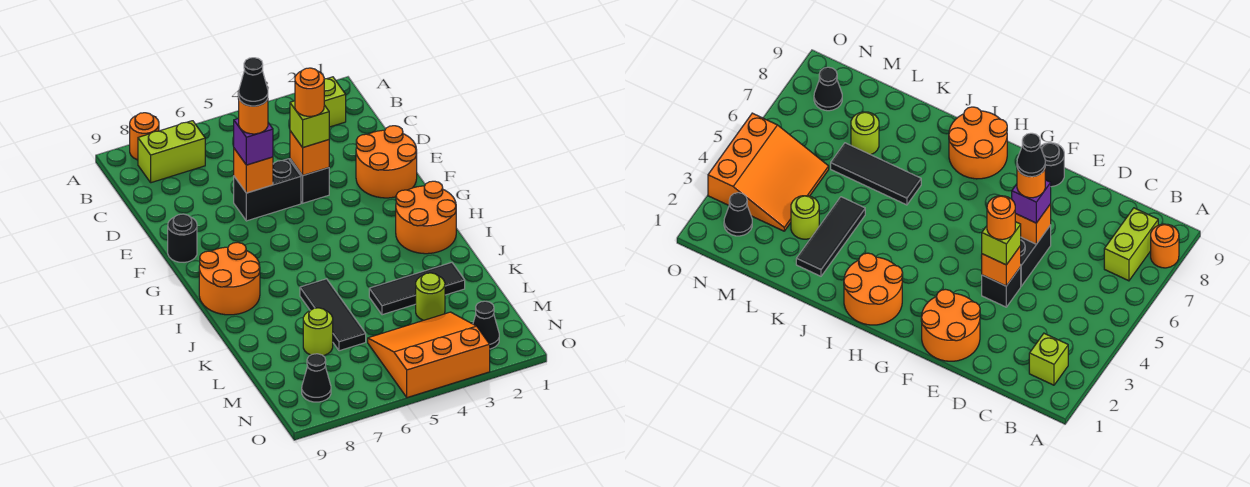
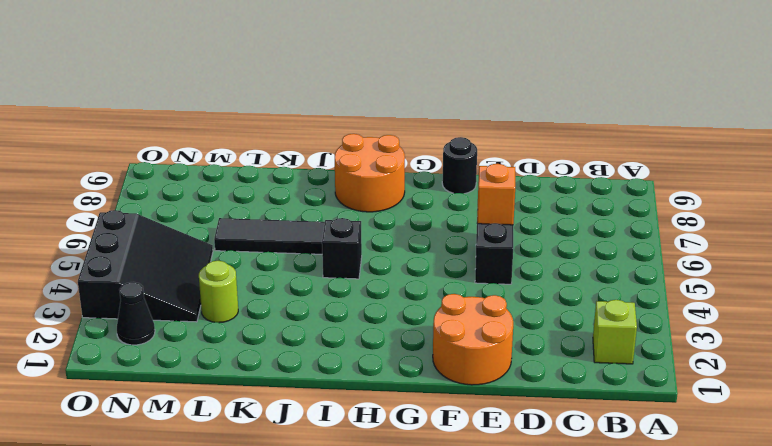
black 1x1 brick [322,218,362,279] -> black 1x1 brick moved to [290,159,329,203]
black 3x3 slope [78,210,213,322] -> orange 3x3 slope [368,312,490,398]
none -> orange 1x1 round brick [130,113,159,160]
none -> lime 1x2 brick [138,121,205,183]
none -> orange 2x2 round brick [396,181,456,254]

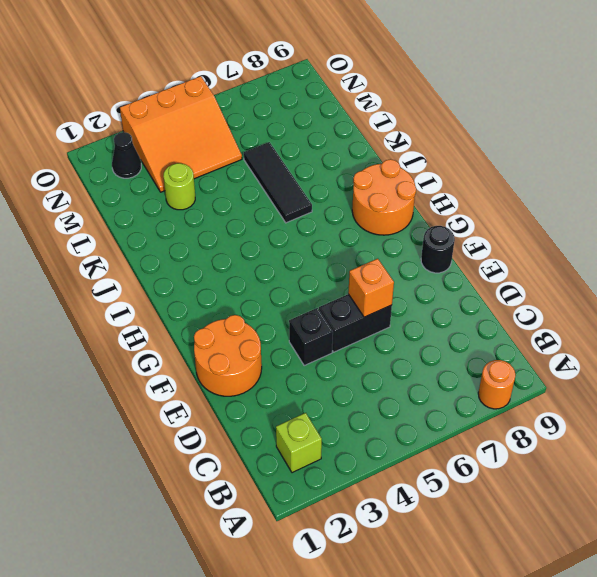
none -> lime 1x2 brick [138,121,205,183]
none -> orange 2x2 round brick [396,181,456,254]
none -> black 1x3 tile [369,263,465,315]

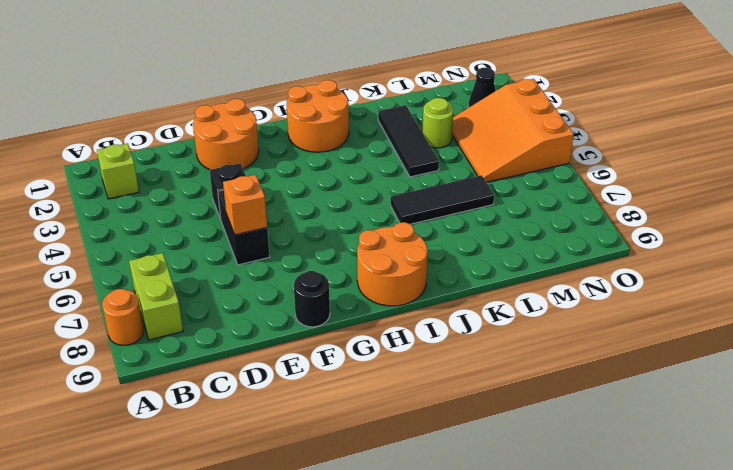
none -> lime 1x1 round brick [303,308,333,356]
none -> black 1x1 cone [302,354,331,402]
none -> orange 1x1 brick [290,131,329,175]

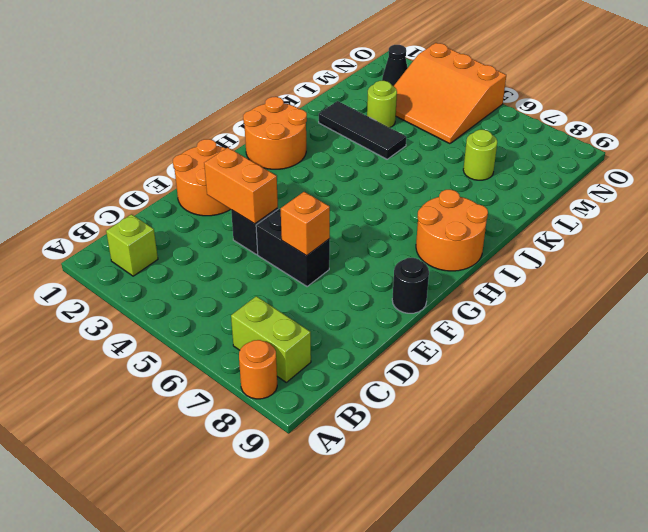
orange 1x2 brick [204,148,278,224] -> orange 1x1 brick [290,131,329,175]
none -> black 1x3 tile [300,279,366,351]
none -> black 1x1 cone [302,354,331,402]
none -> lime 1x1 brick [290,101,329,148]

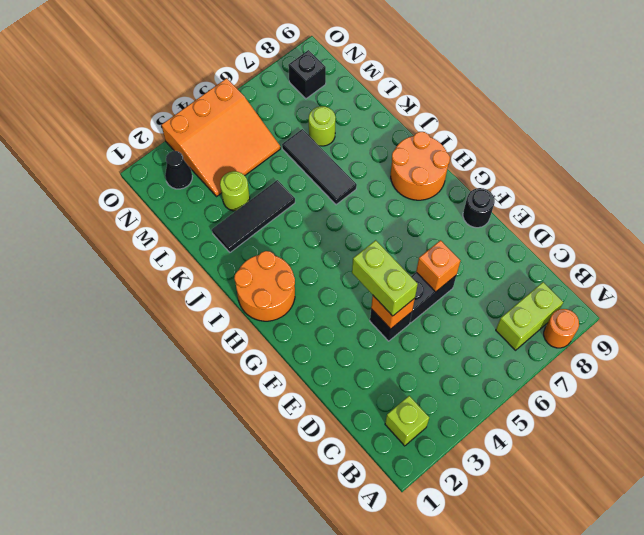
lime 1x2 brick [352,240,418,316] -> lime 1x1 brick [290,101,329,148]
black 1x1 brick [288,50,326,99] -> black 1x1 cone [302,354,331,402]
none -> orange 2x2 round brick [356,126,417,198]
none -> purple 1x1 brick [234,118,273,165]
none -> orange 1x1 round brick [295,68,324,116]

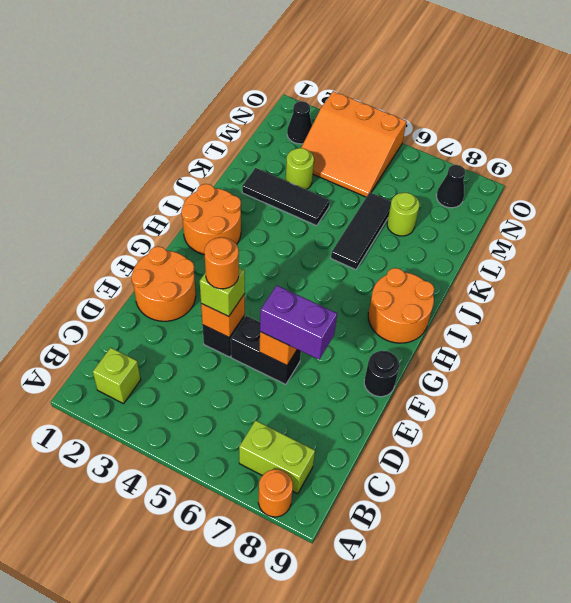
purple 1x2 brick [260,286,337,359] -> purple 1x1 brick [234,118,273,165]
none -> orange 1x1 round brick [239,99,268,134]
none -> black 1x1 cone [239,58,268,106]

